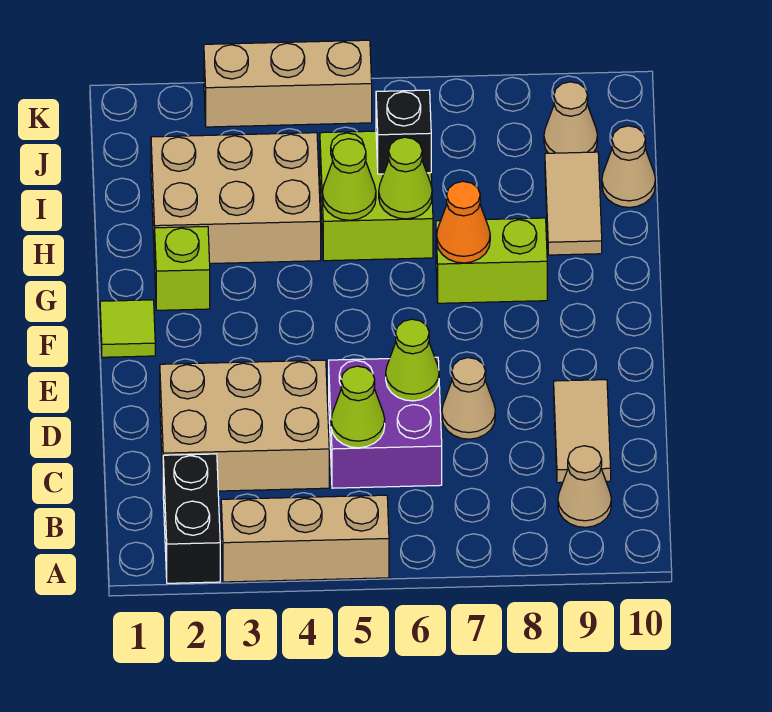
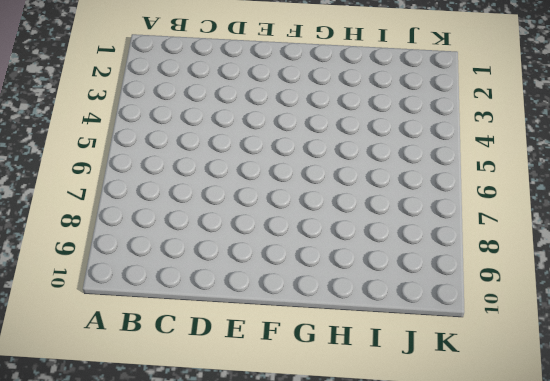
none -> black 1x2 brick [163,454,220,583]
none -> tan 1x3 brick [221,495,389,582]
none -> tan 1x1 cone [558,446,611,527]

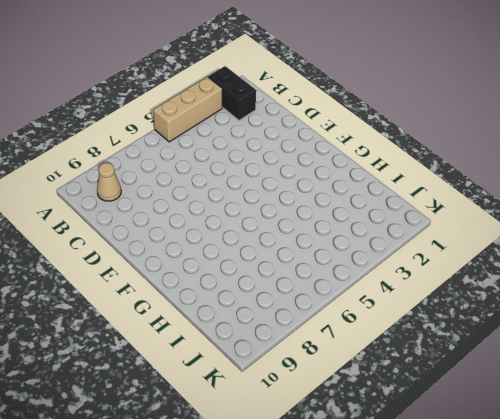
none -> tan 2x3 brick [160,360,329,491]
none -> purple 2x2 brick [329,357,442,488]
none -> tan 1x2 tile [554,380,611,483]

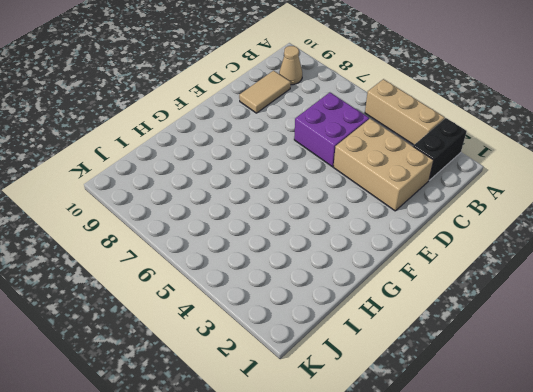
none -> tan 1x1 cone [442,358,495,439]
none -> lime 1x1 tile [100,300,155,357]
none -> lime 1x1 brick [155,226,210,310]

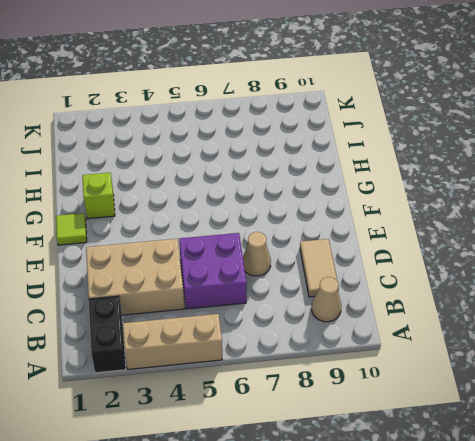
none -> lime 1x2 brick [436,218,547,303]
none -> tan 2x3 brick [151,133,321,264]
none -> lime 2x2 brick [320,131,433,261]

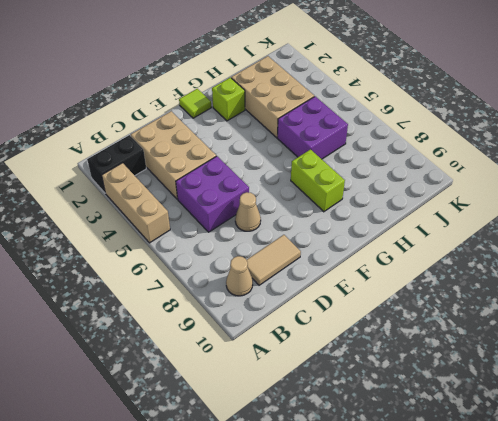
purple 2x2 brick [277,96,348,159] -> lime 2x2 brick [320,131,433,261]
none -> tan 1x2 tile [545,152,602,255]
none -> tan 1x1 cone [602,126,655,207]
none -> tan 1x1 cone [544,82,597,153]

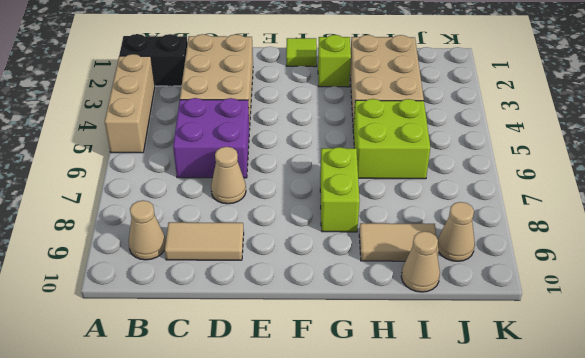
none -> tan 1x3 brick [204,40,372,127]
none -> lime 1x1 cone [331,366,385,448]
none -> lime 1x1 cone [386,319,439,401]

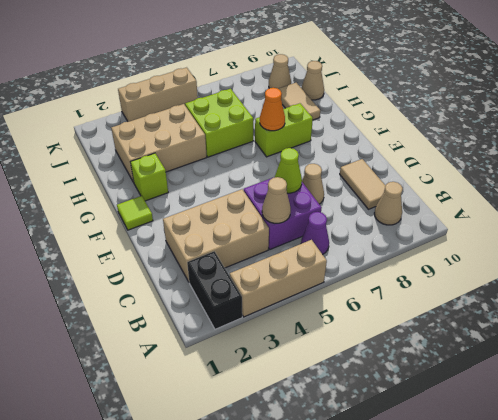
purple 1x1 cone [301,212,329,254] -> none
tan 1x1 cone [262,177,291,223] -> lime 1x1 cone [331,366,385,448]
none -> lime 1x1 cone [322,139,376,220]
none -> lime 1x1 cone [379,137,432,219]
none -> black 1x1 brick [376,90,431,174]

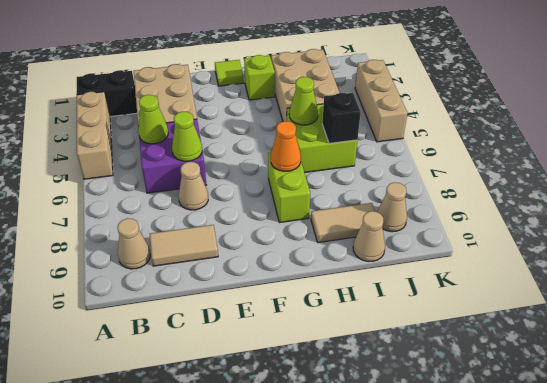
none -> lime 1x1 cone [379,137,432,219]

